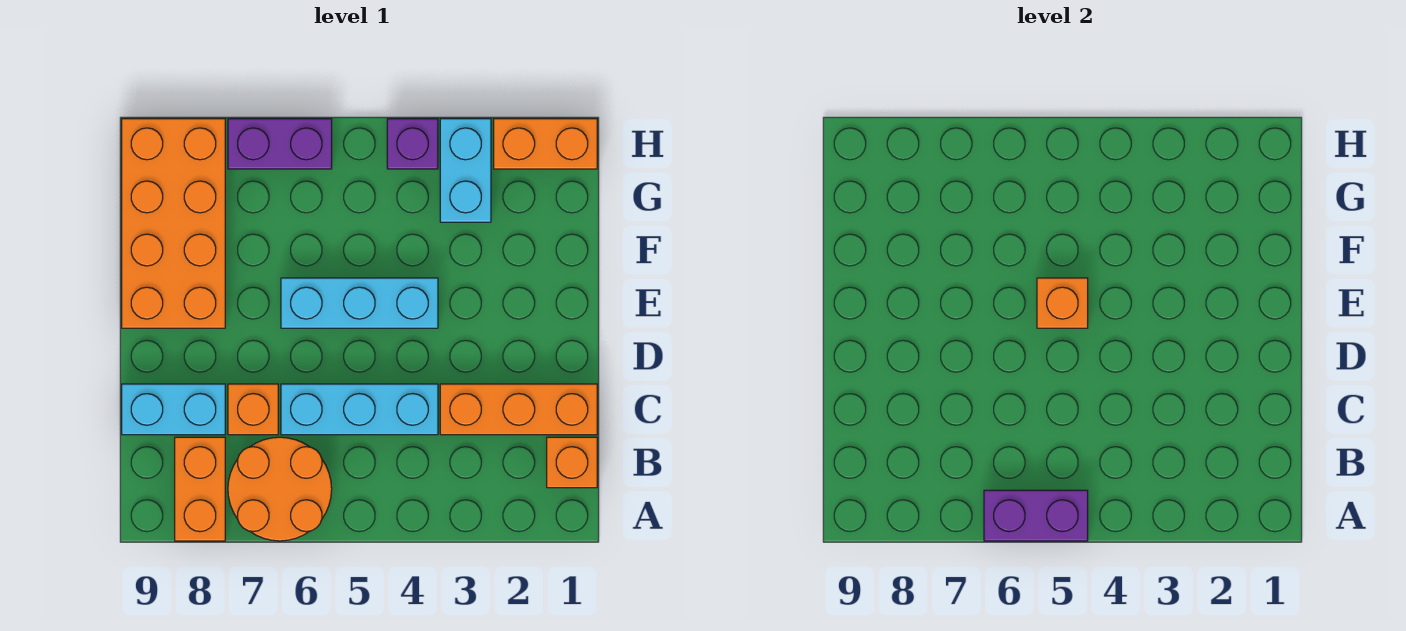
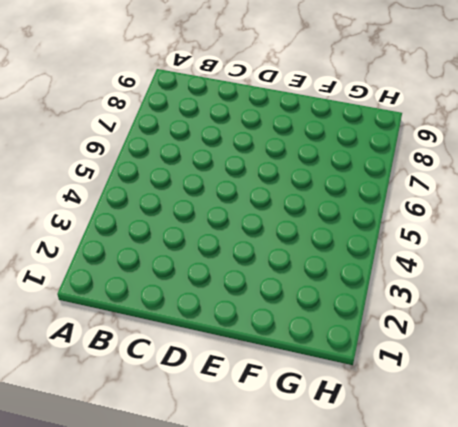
none -> orange 2x2 round brick [228,437,332,541]
none -> orange 1x2 brick [175,437,225,541]
none -> orange 1x1 brick [547,437,597,488]

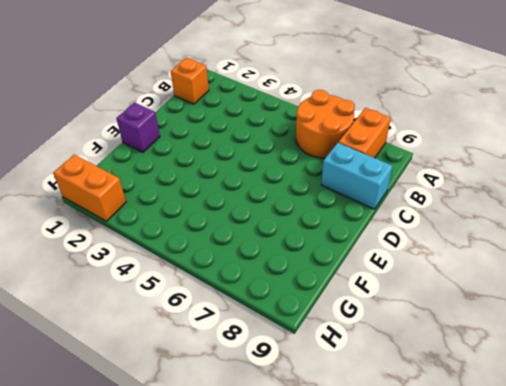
purple 1x1 brick [116,102,160,152] -> purple 1x1 brick moved to [387,119,438,169]
none -> orange 1x3 brick [440,384,597,435]
none -> cyan 1x3 brick [281,384,438,435]
none -> orange 1x1 brick [228,384,278,435]

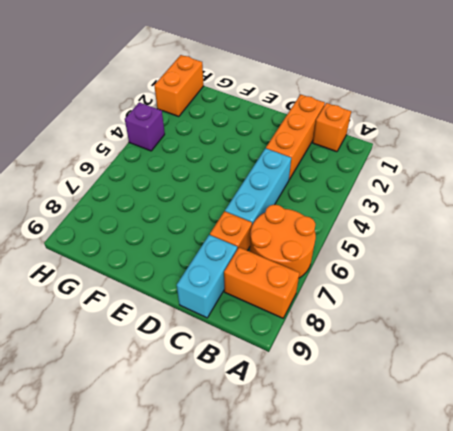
none -> cyan 1x3 brick [281,278,438,328]
none -> orange 2x4 brick [122,119,225,328]
none -> cyan 1x2 brick [440,119,491,222]

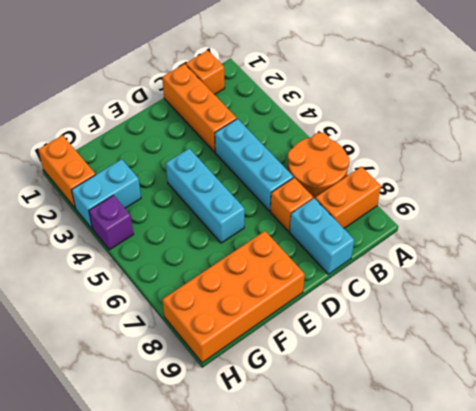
none -> purple 1x2 brick [228,119,332,169]
none -> purple 1x2 brick [984,490,1088,541]
none -> orange 1x1 brick [1037,278,1088,328]

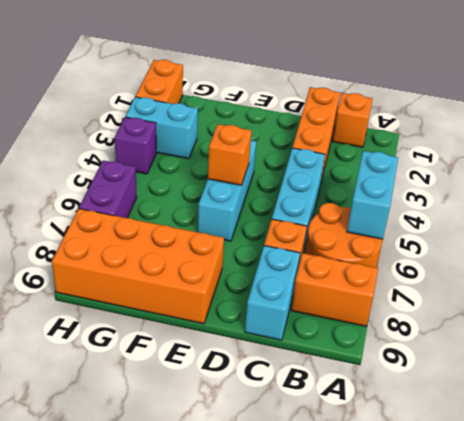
cyan 1x2 brick [347,151,398,239] -> purple 1x2 brick [984,490,1088,541]

